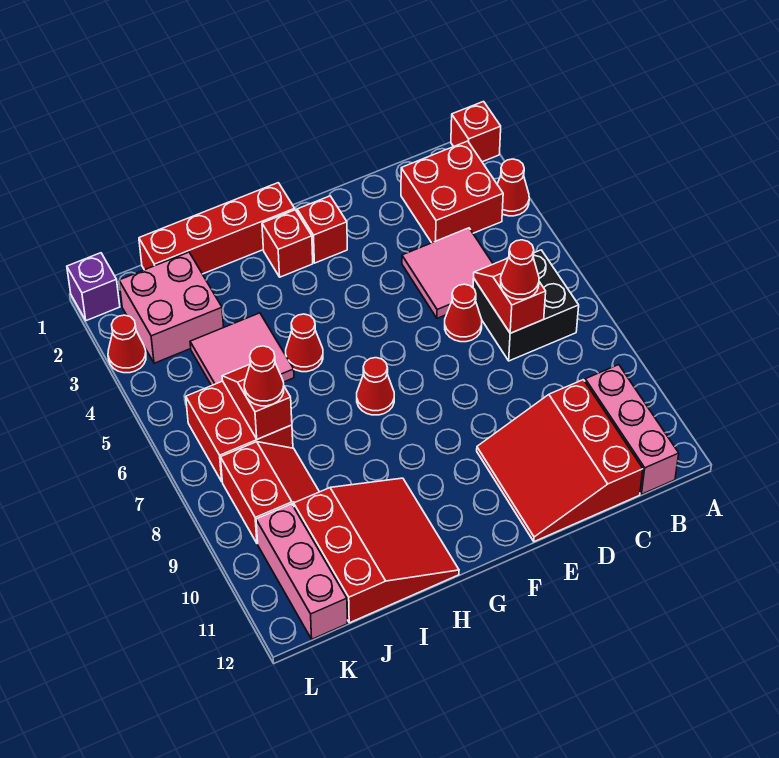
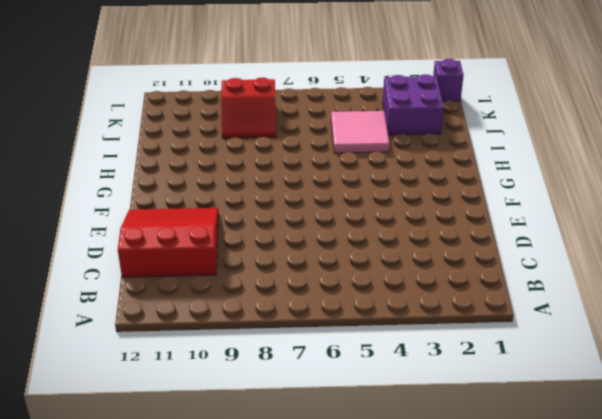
purple 2x2 brick [383,74,444,135] -> pink 2x2 brick [119,252,224,363]
none -> red 1x1 brick [451,102,501,162]
none -> red 1x1 cone [497,159,529,216]
none -> red 2x2 brick [401,141,503,243]

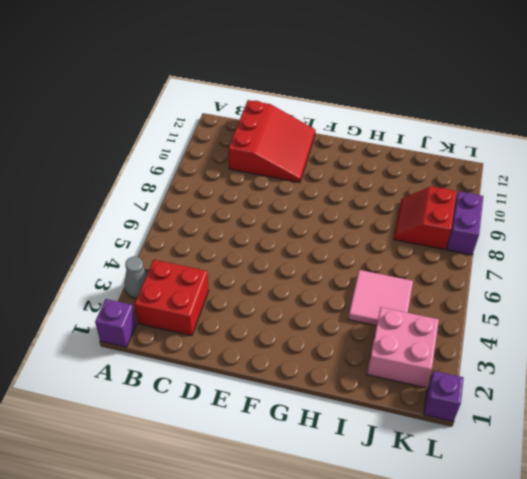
purple 1x1 brick [95,299,136,347] -> red 1x1 brick [451,102,501,162]
grey 1x1 cone [124,257,147,298] -> red 1x1 cone [497,159,529,216]
purple 1x2 brick [447,191,483,255] -> none
none -> black 2x2 brick [473,250,579,361]
none -> pink 1x3 brick [585,365,679,494]
none -> pink 2x2 tile [402,228,493,318]

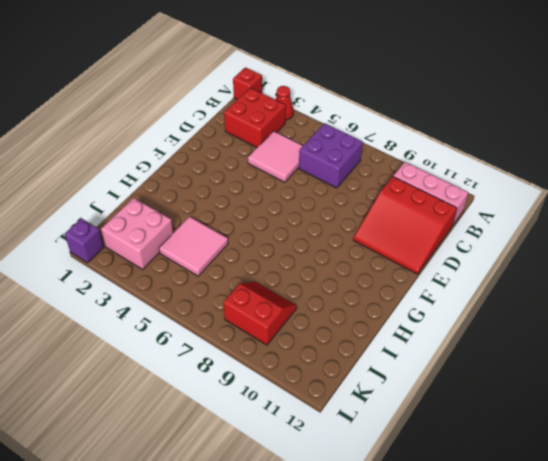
purple 2x2 brick [299,123,363,188] -> black 2x2 brick [473,250,579,361]
none -> red 1x1 cone [445,284,482,342]
none -> red 1x1 brick [297,196,347,263]
none -> red 1x4 brick [139,183,295,274]

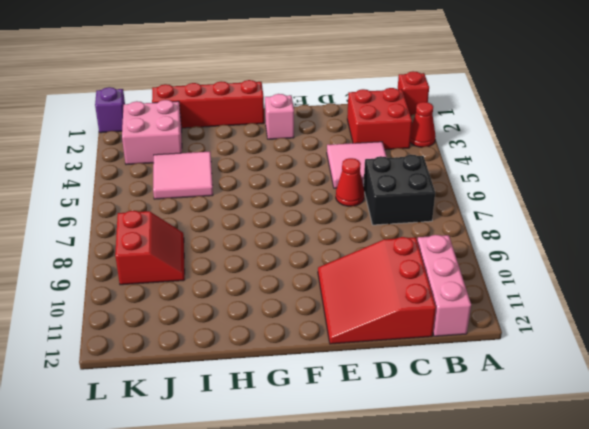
pink 1x1 brick [265,94,294,139] -> red 1x1 brick [297,196,347,263]
none -> red 1x1 brick [262,210,313,277]
none -> red 1x1 cone [357,358,394,415]
none -> red 1x1 cone [286,314,323,372]

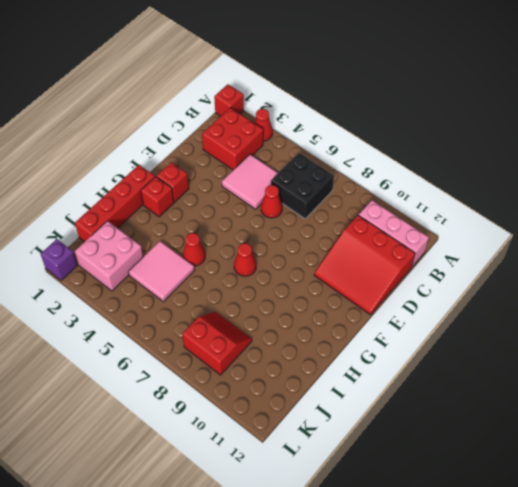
none -> red 3x3 slope [294,478,459,623]
none -> red 2x2 brick [186,381,293,481]
none -> pink 1x3 brick [256,504,347,639]

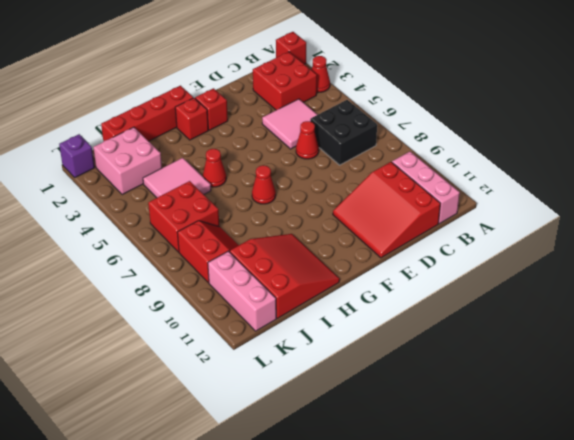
none -> red 1x1 cone [108,315,146,373]
none -> red 1x2 slope [474,259,546,333]
none -> red 1x2 slope [222,364,292,439]

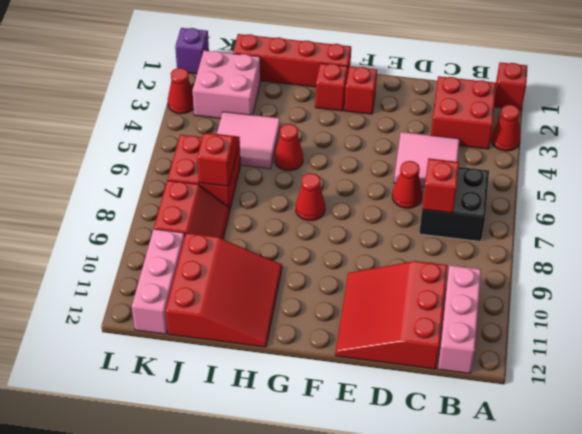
none -> red 1x1 cone [501,240,539,299]
none -> red 1x1 cone [244,346,284,406]

